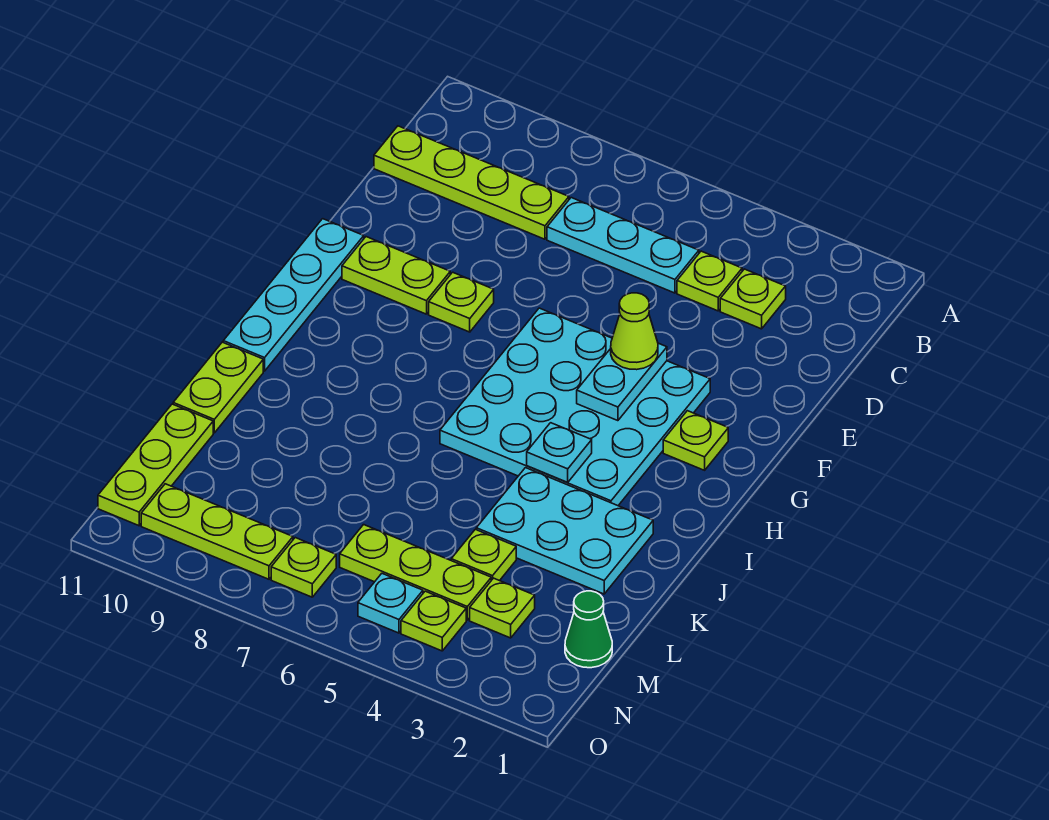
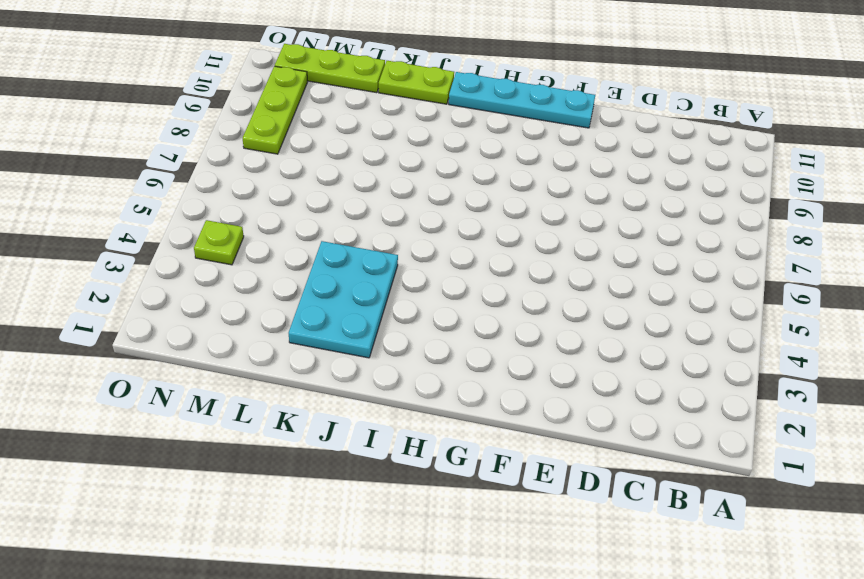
none -> lime 1x1 plate [720,269,786,329]
none -> lime 1x1 plate [677,251,742,311]
none -> cyan 1x3 plate [547,198,699,293]

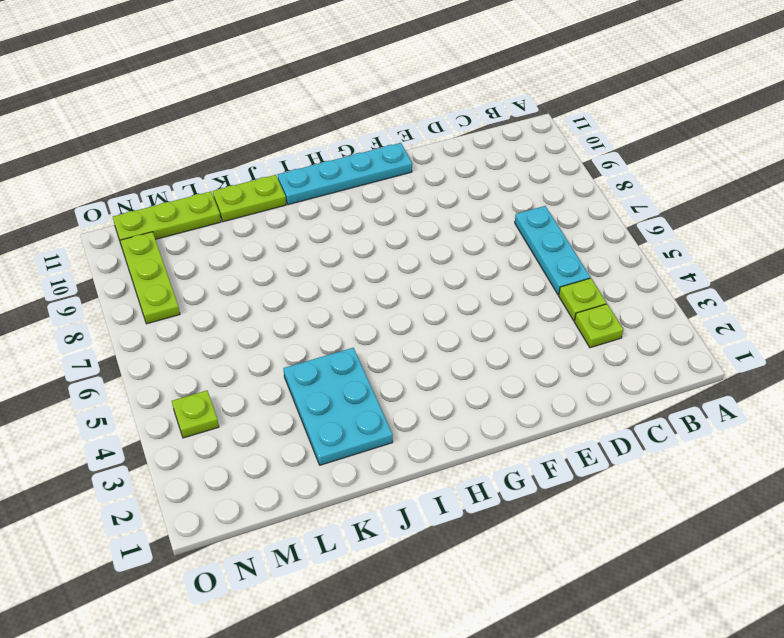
none -> lime 1x4 plate [374,126,569,239]
none -> cyan 4x4 plate [440,308,710,506]
none -> lime 1x1 plate [429,272,494,332]

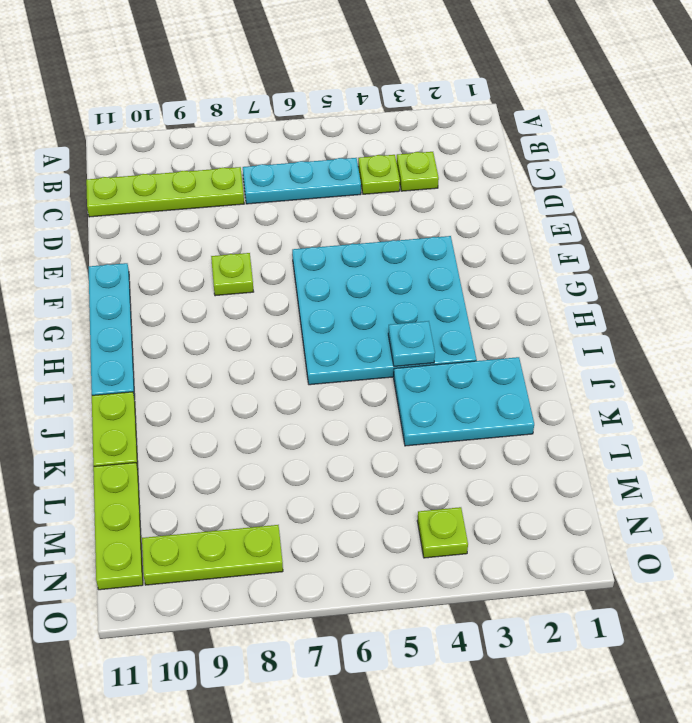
none -> lime 1x2 plate [342,237,450,314]
none -> lime 1x1 plate [663,411,728,470]
none -> lime 1x1 plate [451,529,516,581]

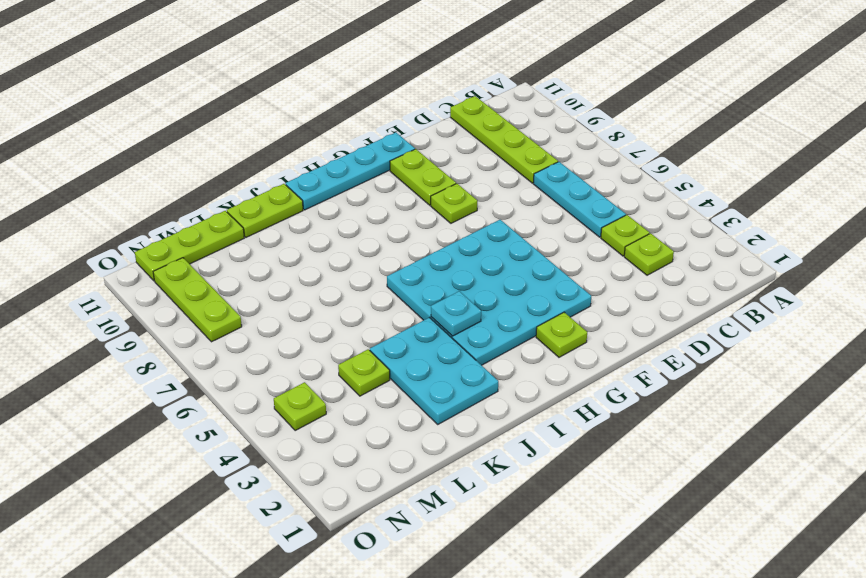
none -> green 1x1 cone [565,591,612,668]
none -> lime 1x1 plate [470,578,535,638]
none -> lime 1x3 plate [340,525,491,620]

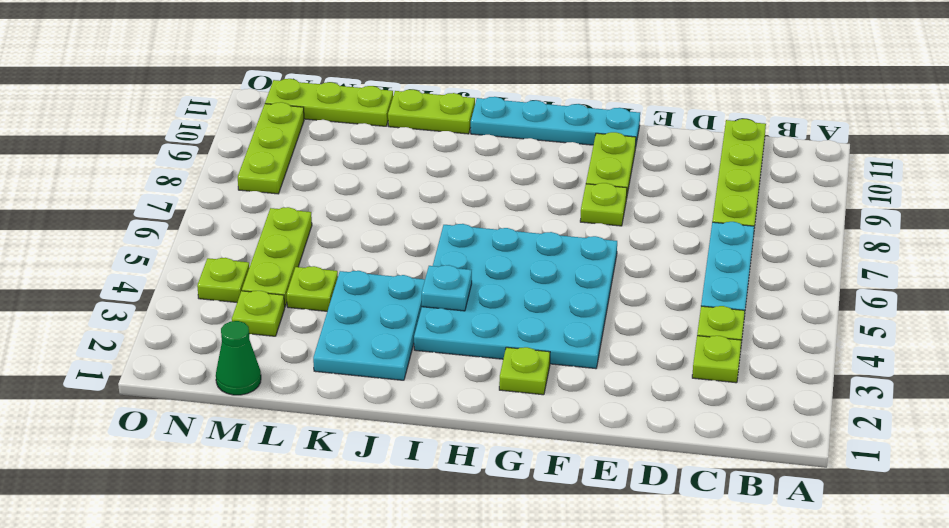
none -> cyan 1x1 plate [358,574,423,633]
none -> lime 1x1 plate [271,538,336,597]
none -> cyan 1x2 plate [577,343,667,421]

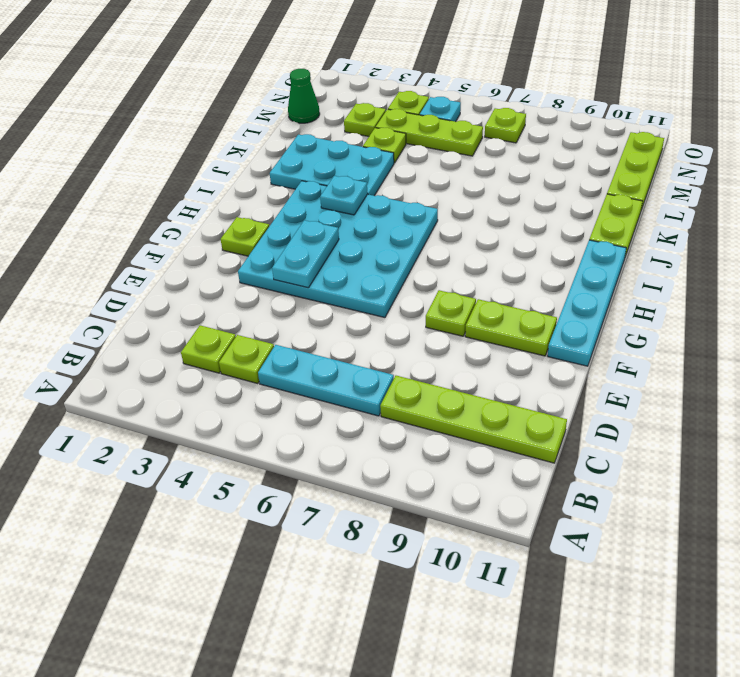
none -> lime 1x3 plate [141,484,293,579]
none -> lime 1x1 cone [611,293,658,370]

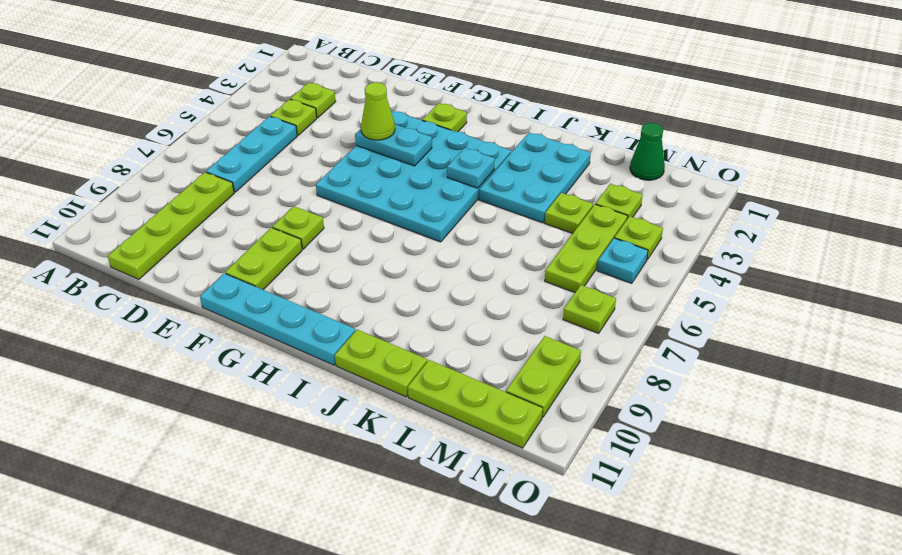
lime 1x2 plate [506,336,581,417] -> lime 1x3 plate [141,484,293,579]

